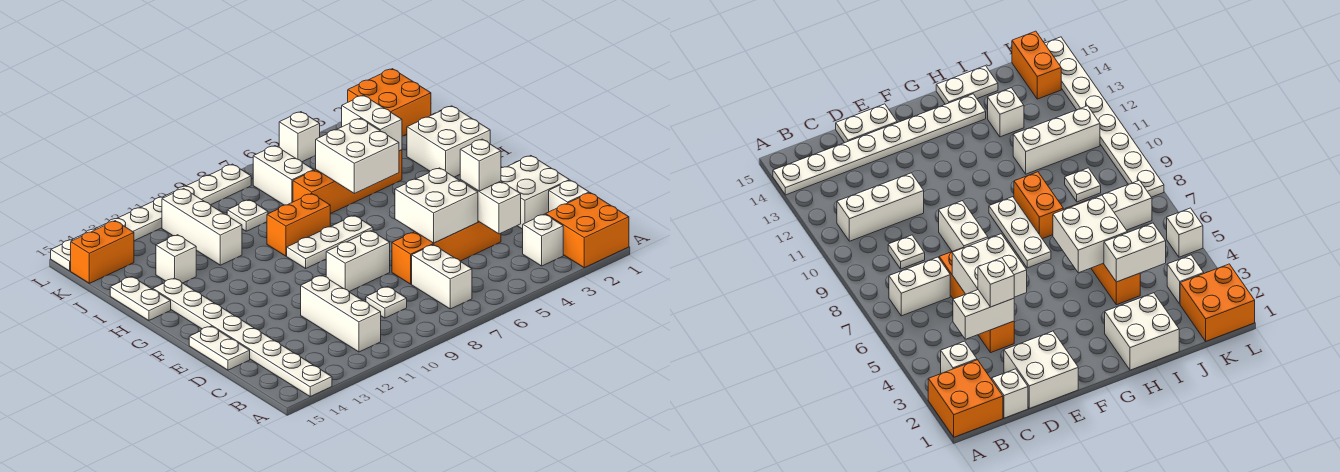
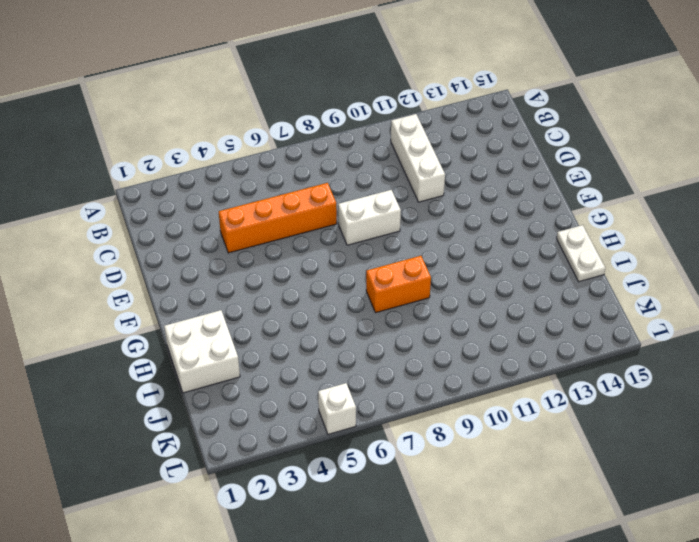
none -> orange 2x2 brick [546,193,629,268]
none -> white 1x8 plate [153,278,332,396]
none -> white 1x1 brick [523,214,563,266]
none -> white 1x2 brick [412,245,472,309]

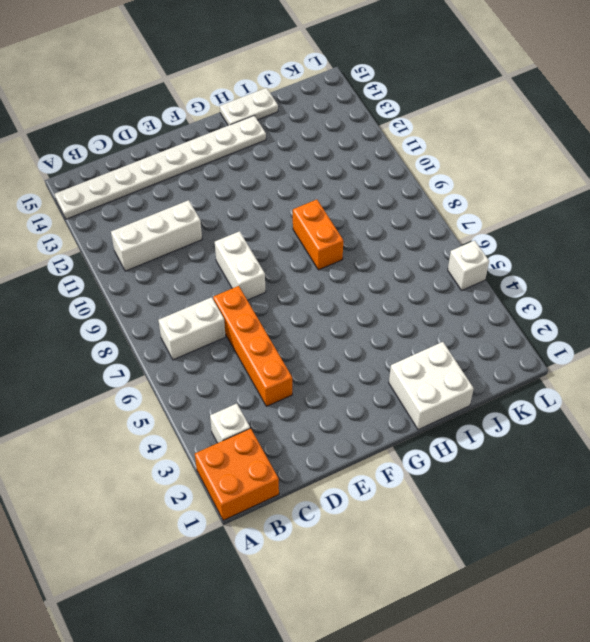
none -> white 1x1 brick [549,180,589,212]
none -> white 1x1 plate [366,287,407,318]
none -> white 2x2 brick [501,156,569,229]
none -> white 1x2 plate [189,326,250,370]

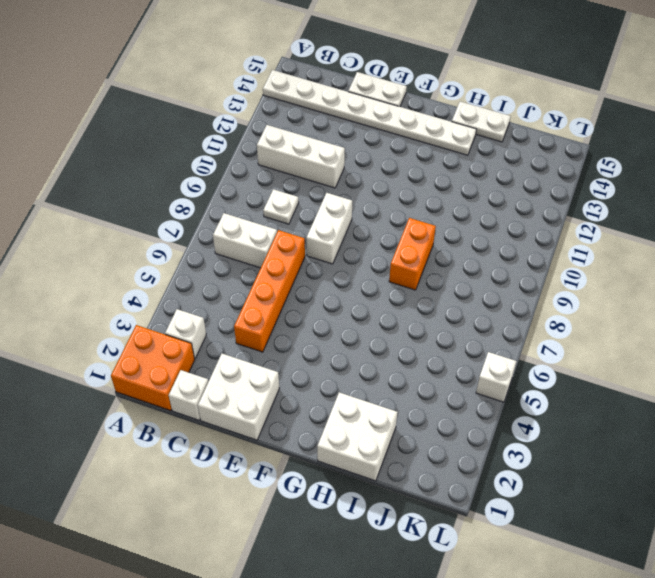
none -> white 1x3 plate [287,216,373,268]
none -> orange 1x4 brick [293,150,402,214]
none -> white 1x3 brick [162,189,242,265]
none -> white 1x1 brick [156,235,196,283]

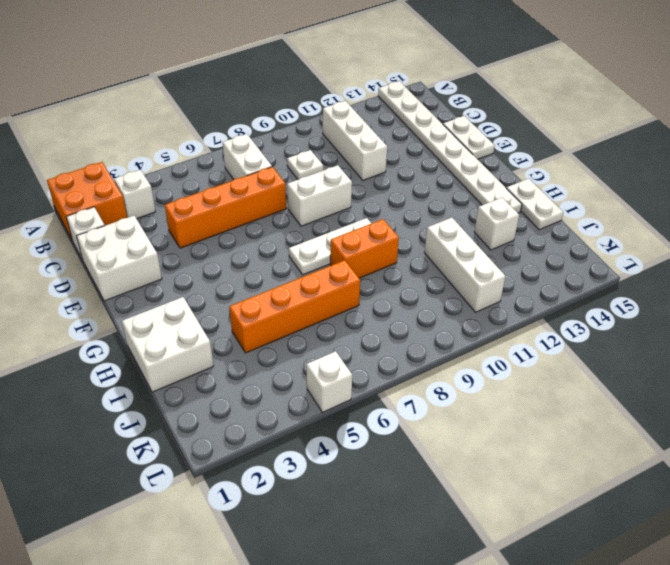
none -> white 1x2 brick [253,146,314,205]
none -> white 1x1 plate [227,200,268,231]
none -> orange 2x2 brick [348,69,431,136]
none -> white 1x1 brick [1167,255,1204,304]

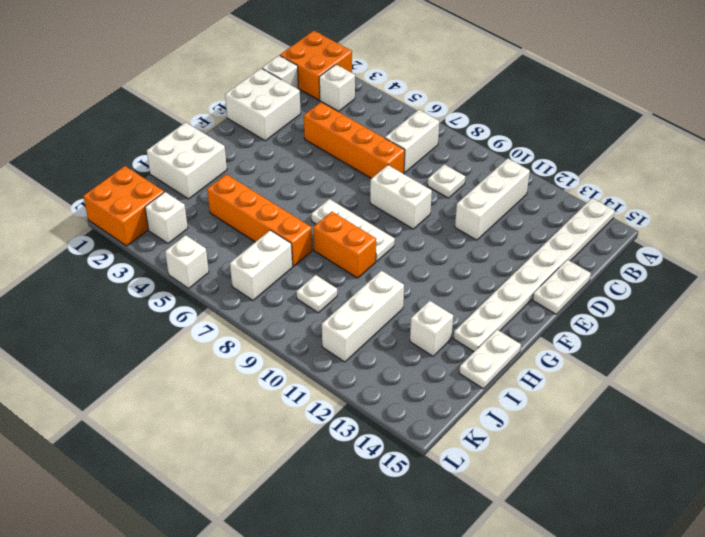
none -> orange 1x2 brick [71,221,134,283]
none -> white 1x8 plate [51,164,251,271]
none -> white 1x2 brick [460,180,521,234]
none -> white 2x2 brick [395,168,478,243]

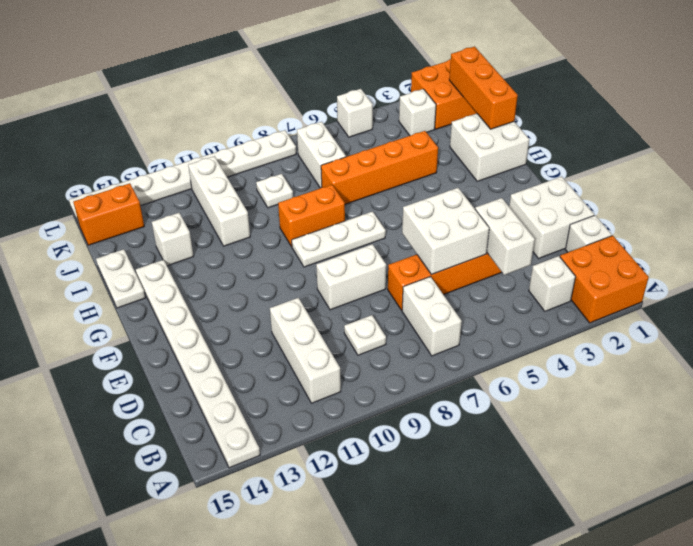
orange 1x3 brick [449,47,518,129] -> none
none -> white 1x2 plate [189,326,250,370]
none -> white 2x2 brick [316,118,399,193]
none -> white 1x2 brick [342,95,402,151]
none -> white 1x1 brick [460,139,501,191]

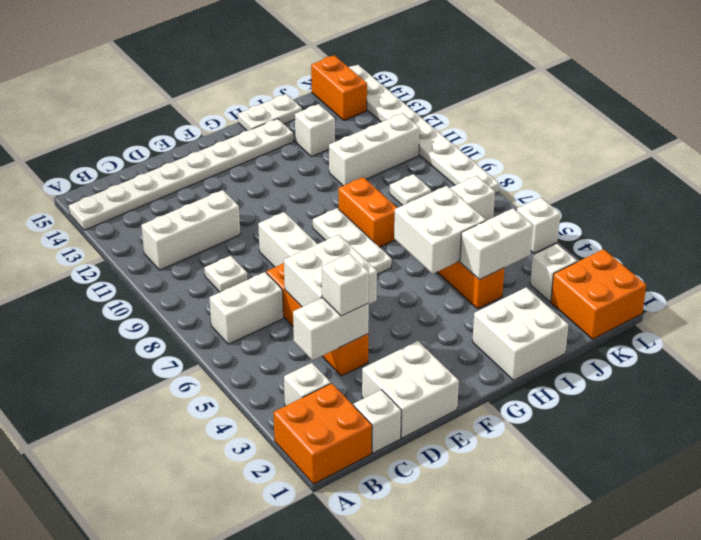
none -> white 1x2 plate [189,326,250,370]

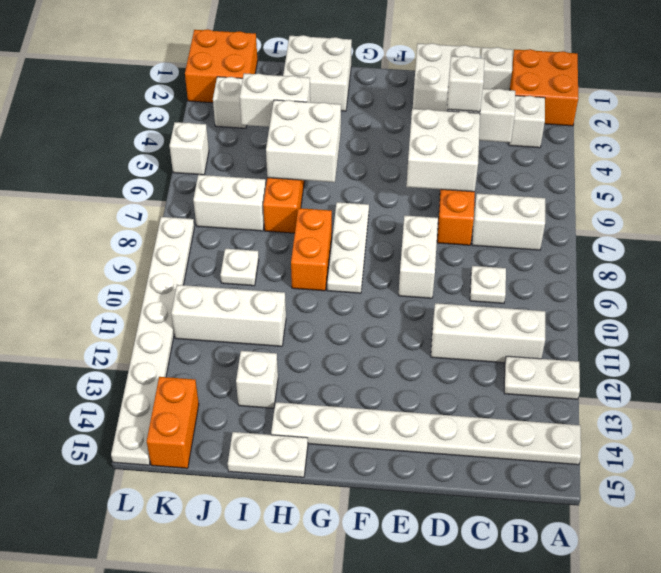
white 1x2 plate [504,356,580,399] -> white 1x2 plate moved to [189,326,250,370]

